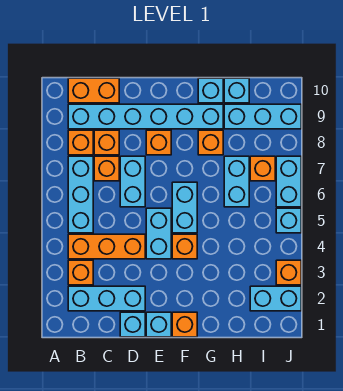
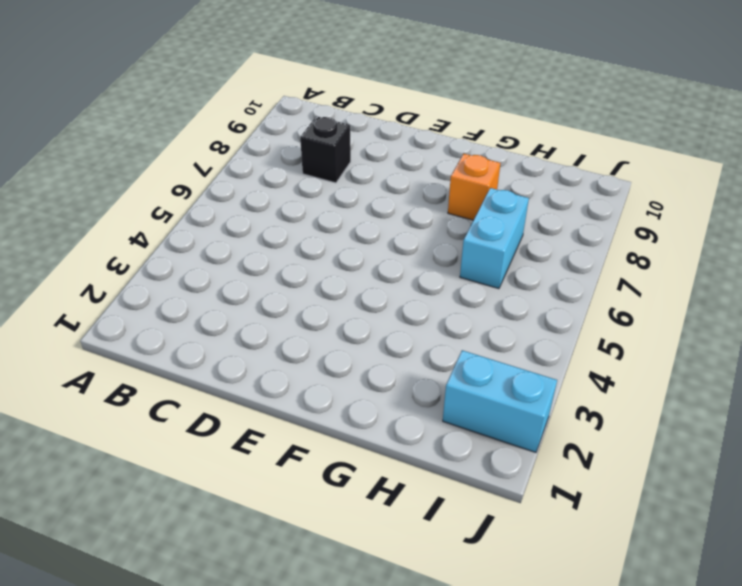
black 1x1 brick [300,116,351,183] -> orange 1x1 brick [94,130,119,155]
none -> cyan 1x3 brick [68,286,145,311]
none -> orange 1x1 brick [68,260,93,285]
none -> orange 1x3 brick [68,234,145,259]

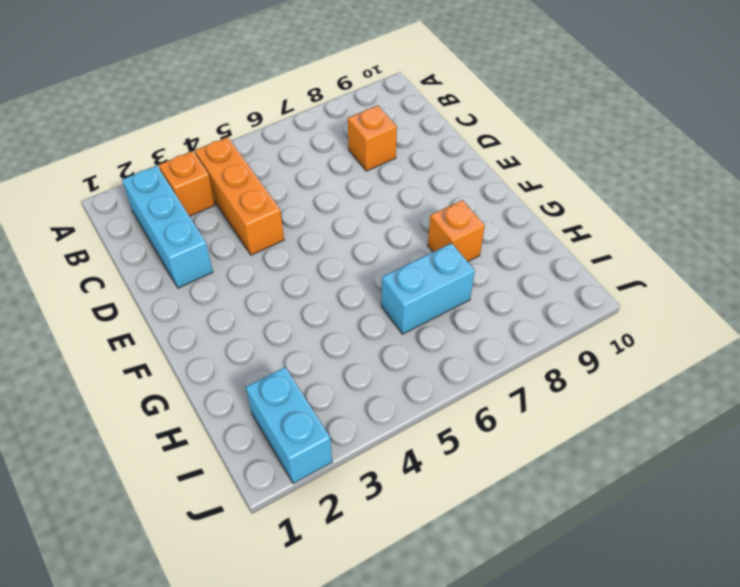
none -> cyan 1x3 brick [68,156,93,233]
none -> orange 1x1 brick [68,130,93,155]
none -> cyan 1x6 brick [68,104,223,129]

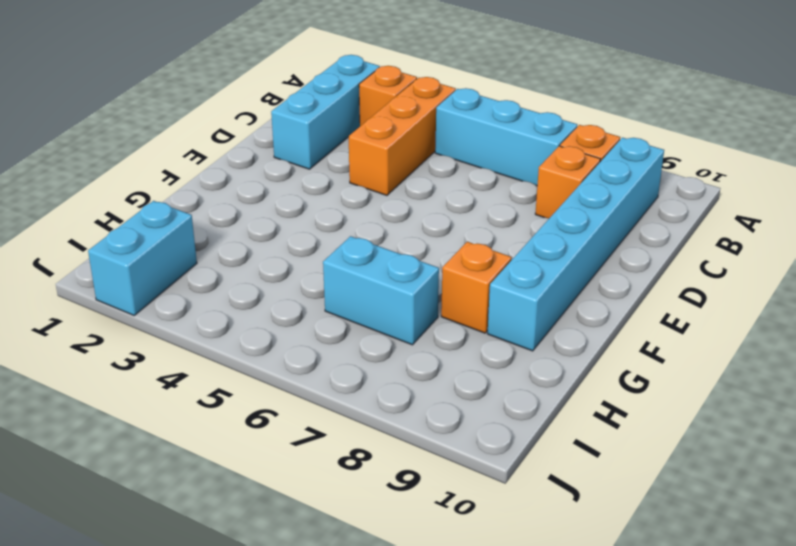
none -> orange 1x2 brick [68,78,119,103]
none -> orange 1x1 brick [94,156,119,181]
none -> cyan 1x1 brick [120,312,145,337]

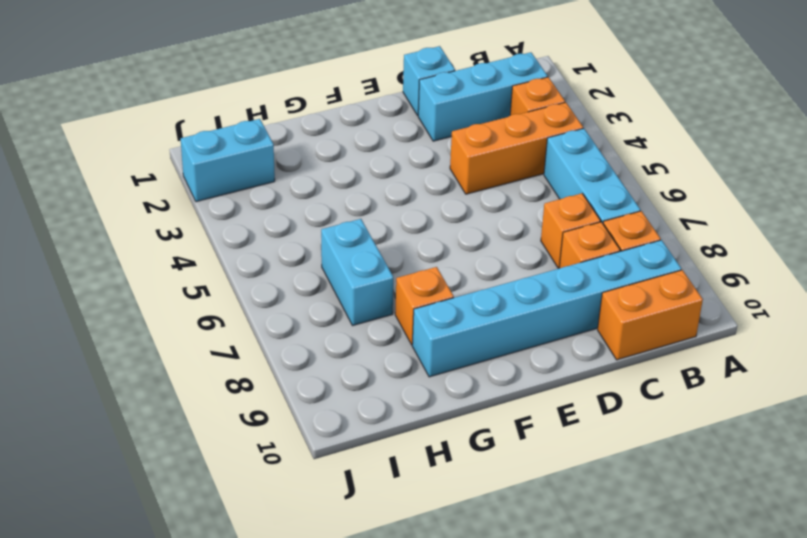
none -> cyan 1x2 brick [120,156,145,207]
none -> cyan 1x1 brick [146,312,171,337]
none -> cyan 1x2 brick [146,208,171,259]

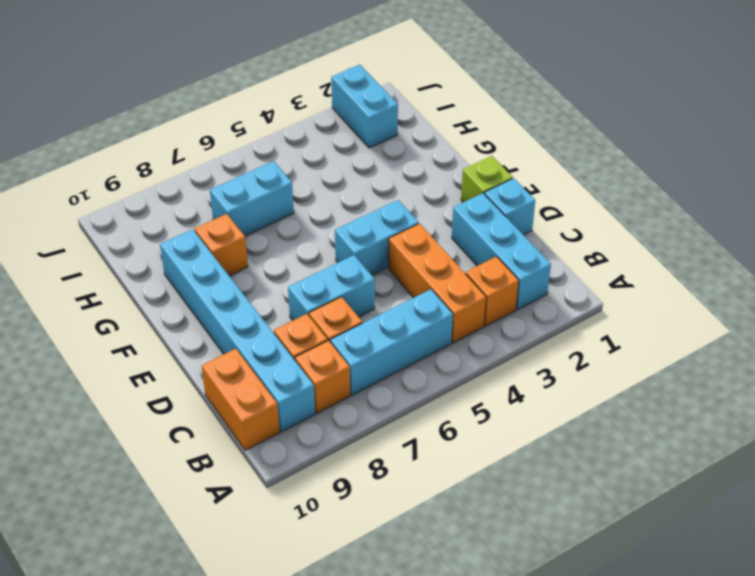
lime 1x1 brick [461,156,513,202] -> cyan 1x1 brick [146,312,171,337]
none -> orange 1x1 brick [146,130,171,155]
none -> orange 1x1 brick [172,312,197,337]
none -> orange 1x1 brick [172,234,197,259]

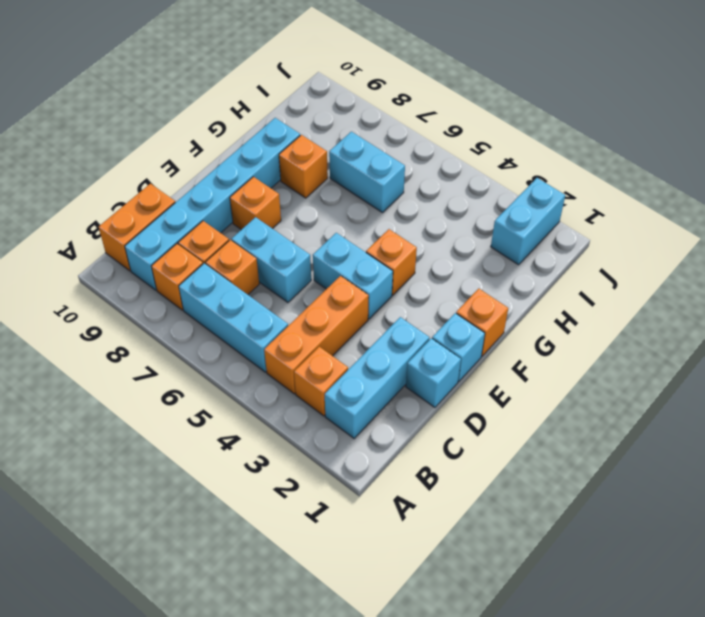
none -> cyan 1x2 brick [172,182,197,233]
none -> cyan 1x1 brick [198,78,223,103]
none -> cyan 1x3 brick [224,104,301,129]

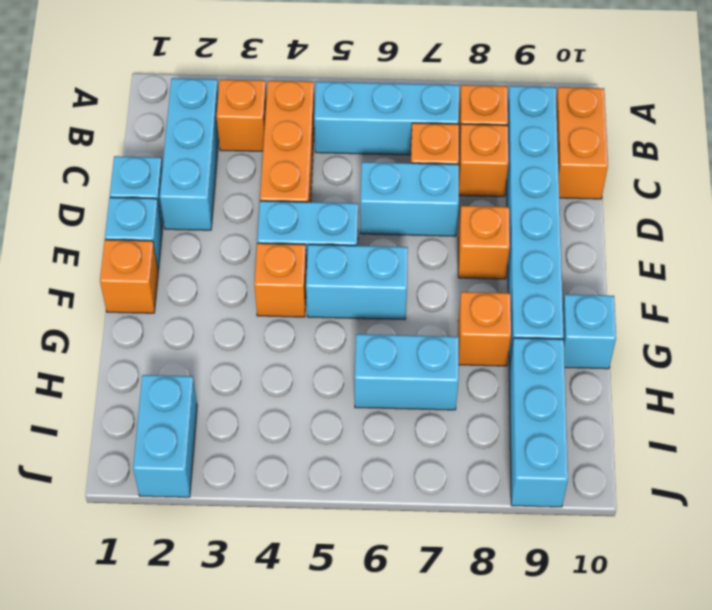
none -> cyan 1x1 brick [224,78,249,103]
none -> orange 1x1 brick [250,156,275,181]
none -> orange 1x1 brick [276,260,301,285]

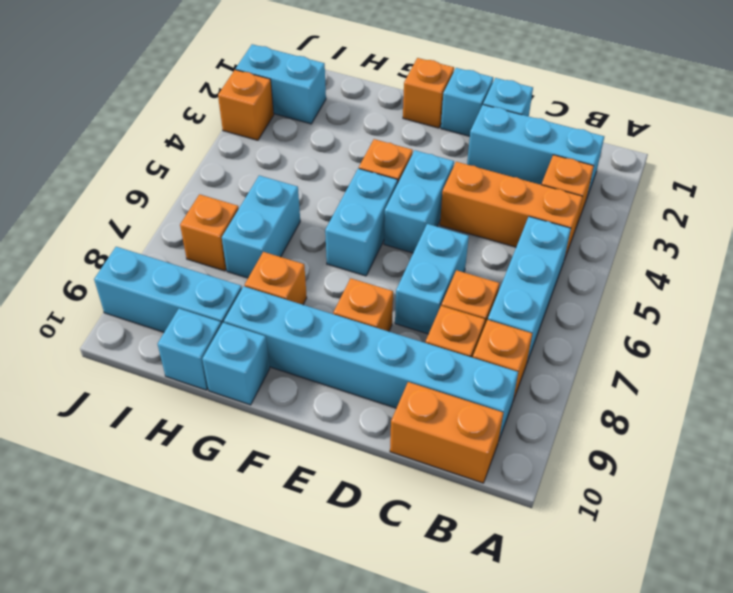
none -> cyan 1x1 brick [276,208,301,233]
none -> cyan 1x2 brick [276,156,301,207]

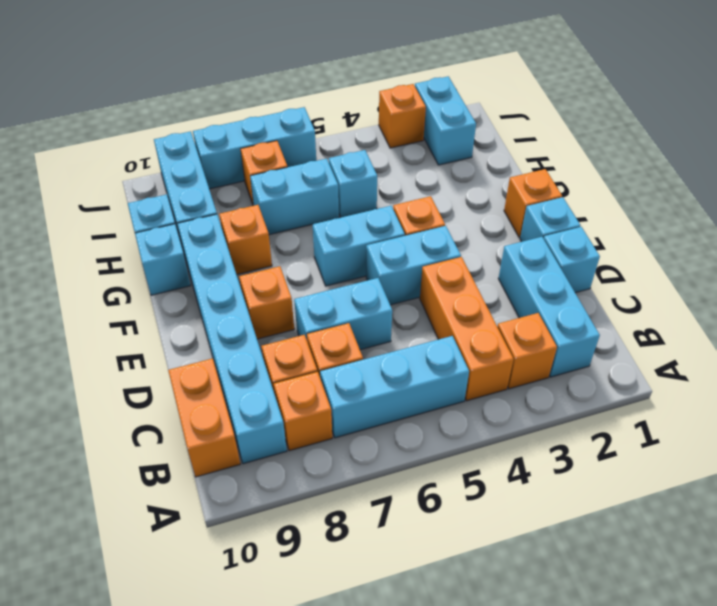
cyan 1x1 brick [329,150,377,217] -> cyan 1x1 brick moved to [276,208,301,233]
cyan 1x3 brick [193,107,316,189] -> cyan 1x2 brick [276,156,301,207]

